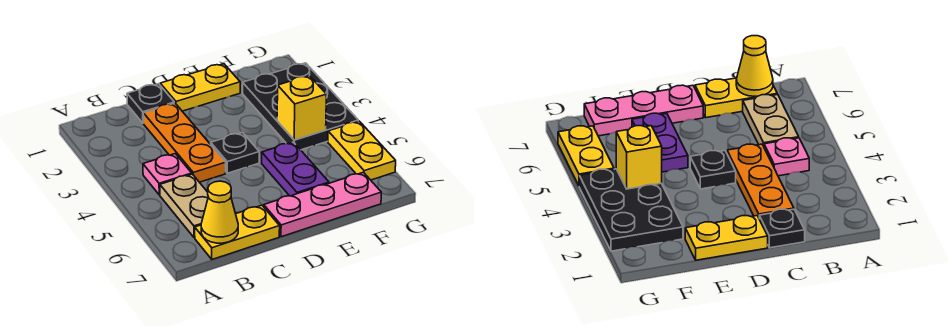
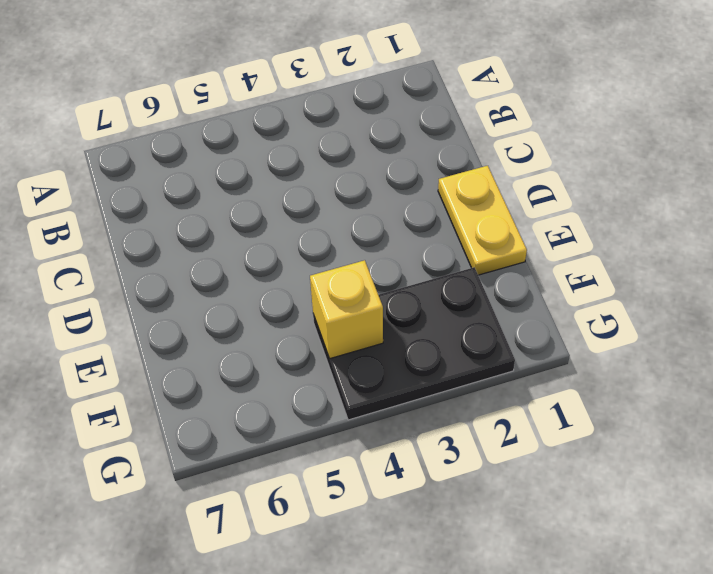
none -> pink 1x1 plate [143,154,192,195]
none -> tan 1x2 plate [160,174,208,238]
none -> yellow 1x2 plate [195,205,280,259]

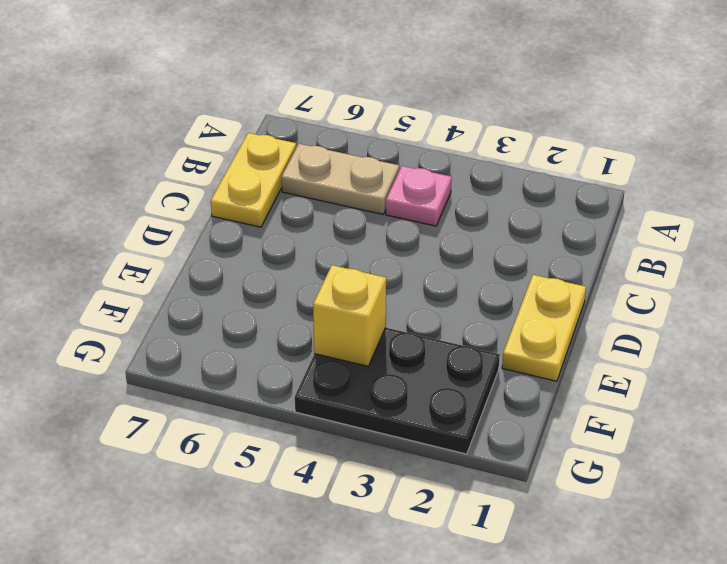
none -> black 1x1 plate [127,84,174,123]
none -> orange 1x3 plate [143,103,226,182]
none -> black 1x1 plate [211,132,259,173]

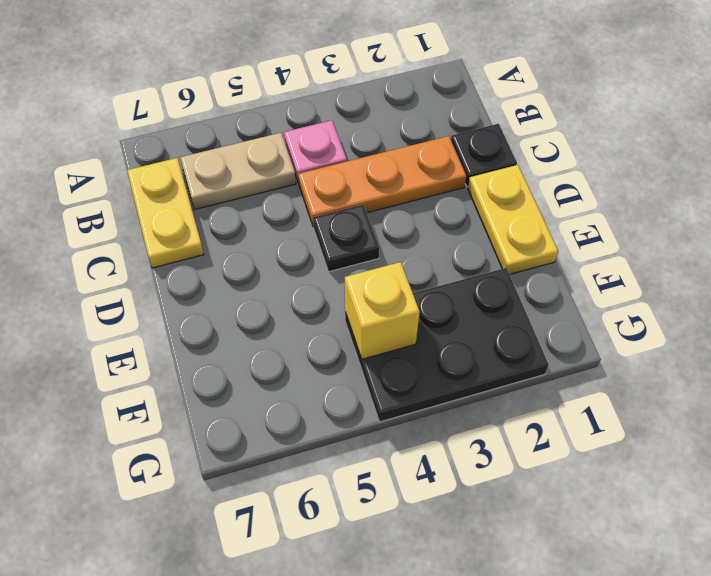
none -> pink 1x3 plate [264,172,381,237]
none -> purple 1x2 plate [262,142,329,196]
none -> yellow 1x2 plate [328,121,396,180]

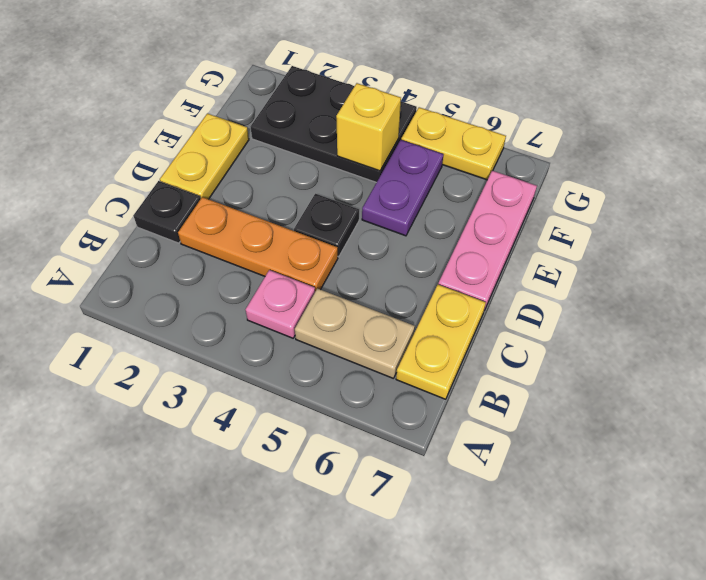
purple 1x2 plate [362,140,444,236] -> purple 1x2 plate turned to [262,142,329,196]
none -> yellow 1x1 cone [201,181,238,243]

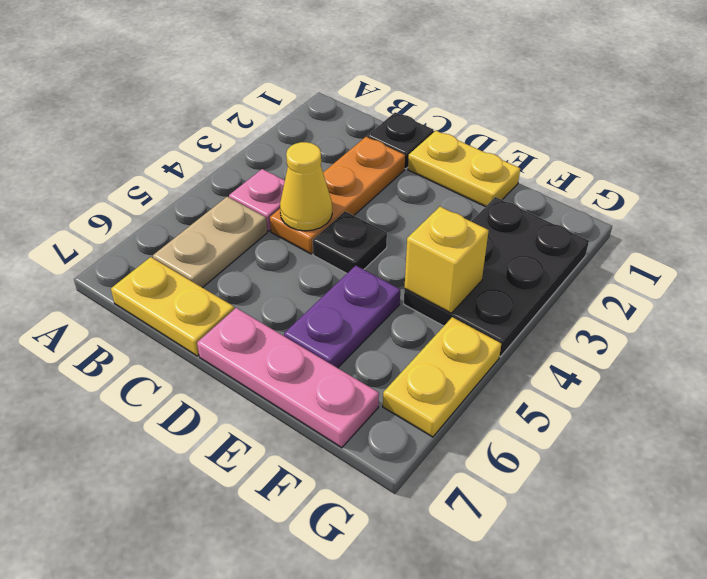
yellow 1x1 cone [280,142,332,231] -> yellow 1x1 cone moved to [201,181,238,243]

